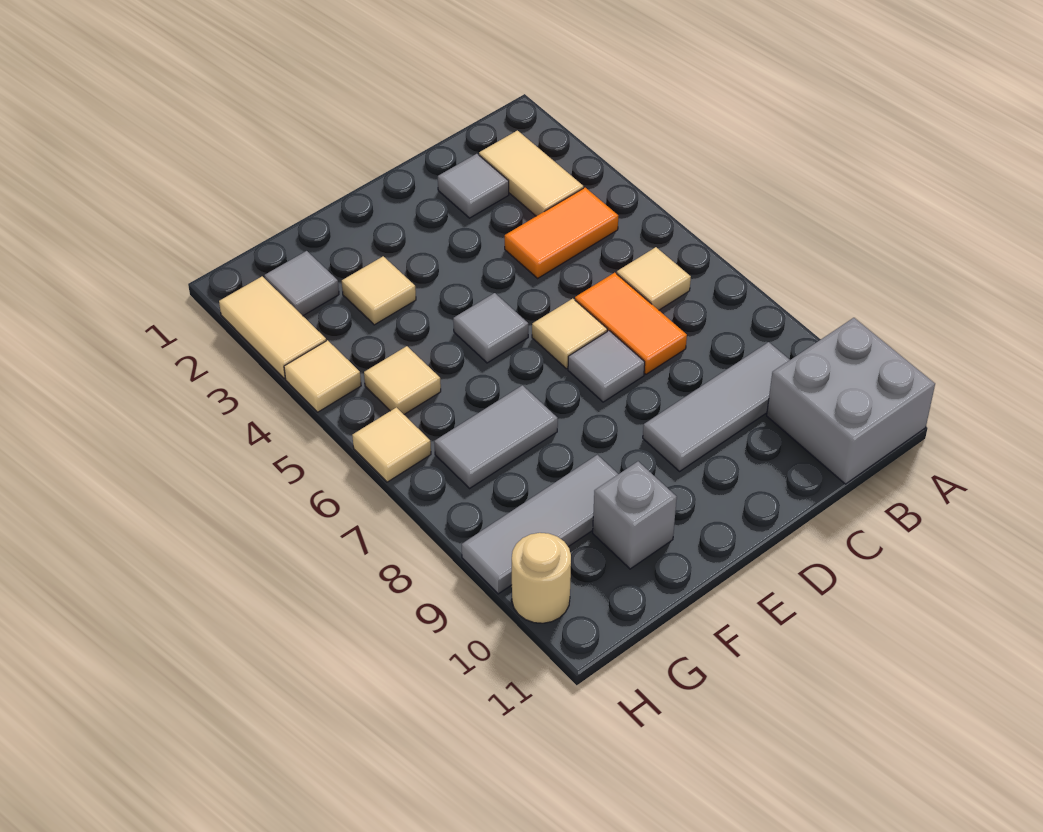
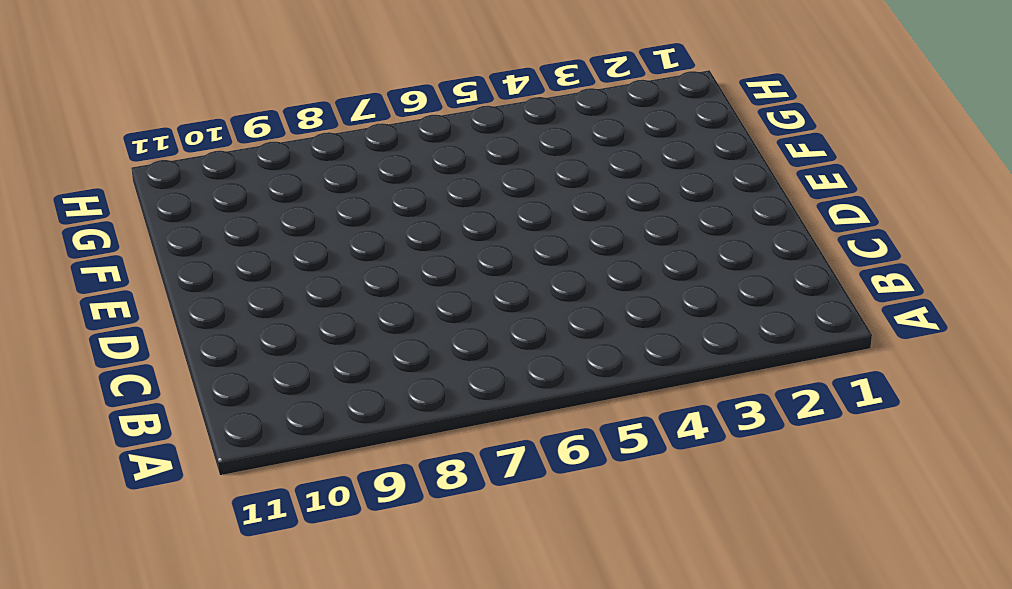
none -> grey 2x2 brick [767,318,935,484]
none -> tan 1x2 tile [479,131,584,216]
none -> orange 1x2 tile [505,188,618,278]

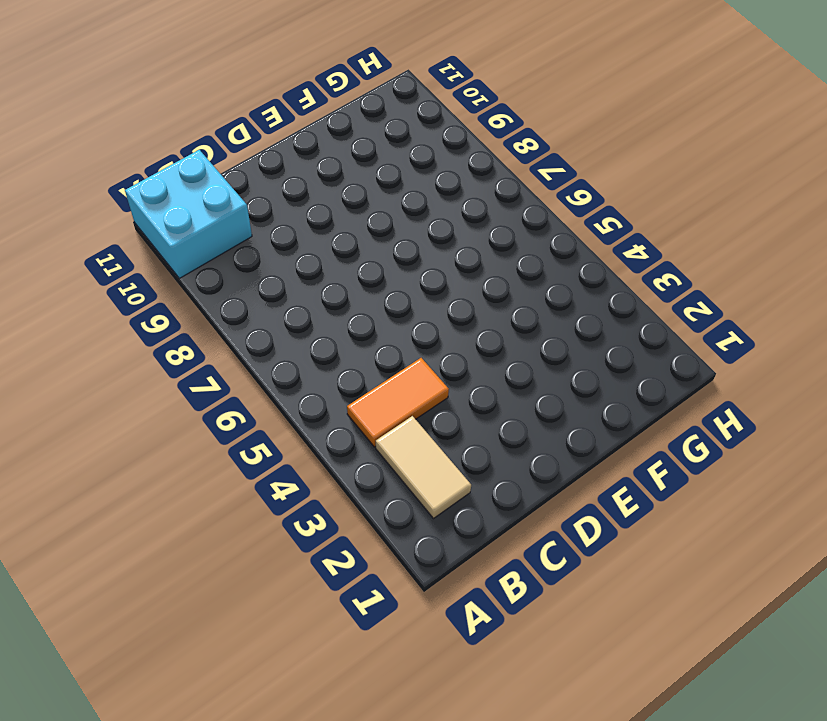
cyan 2x2 brick [125,150,252,278] -> grey 2x2 brick [767,318,935,484]
none -> tan 1x1 tile [617,247,691,310]
none -> grey 1x3 tile [643,342,790,471]
none -> grey 1x1 tile [438,154,509,218]

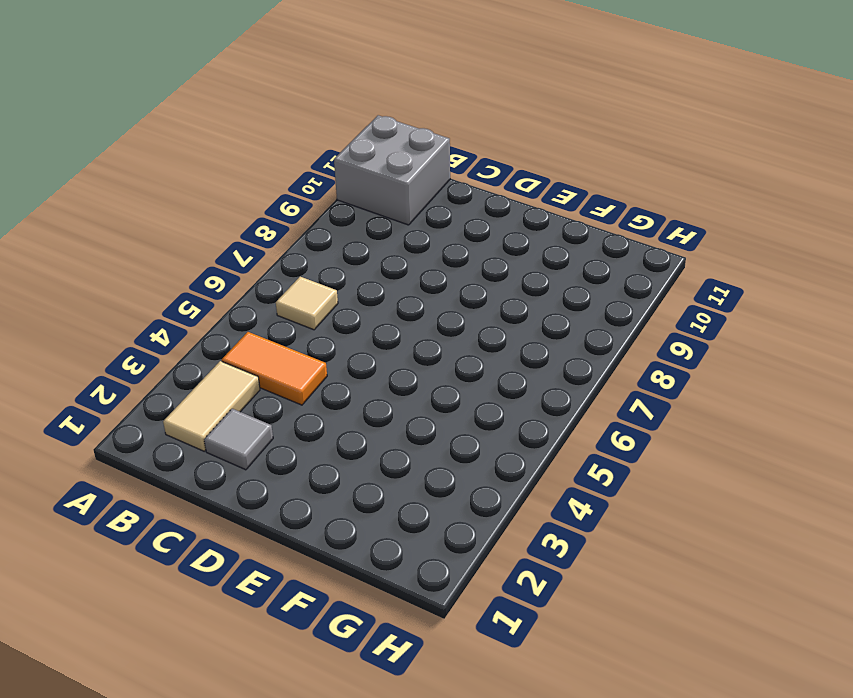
none -> grey 1x3 tile [643,342,790,471]
none -> orange 1x2 tile [575,273,687,374]
none -> tan 1x1 tile [532,299,607,369]

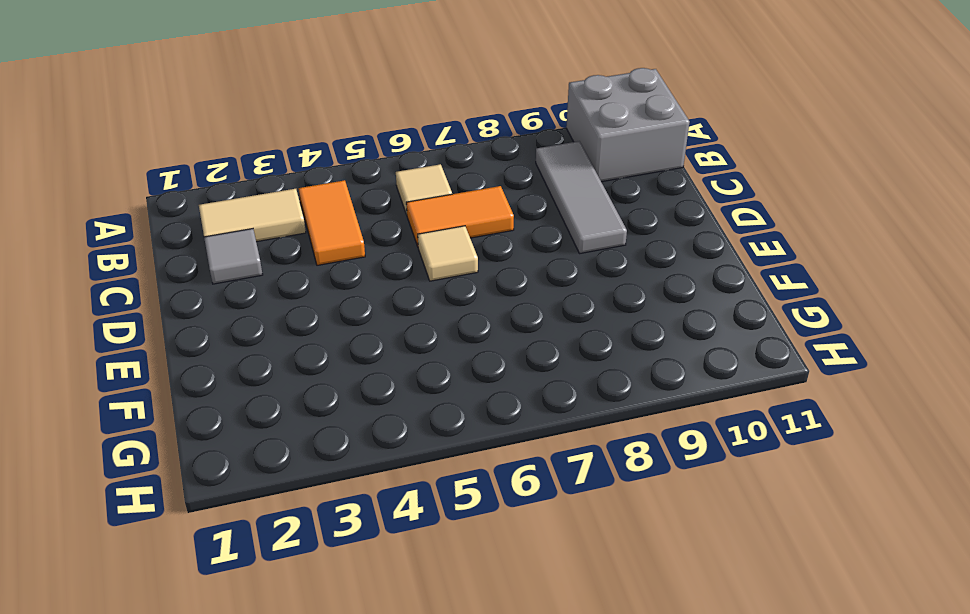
none -> grey 1x1 tile [568,331,645,402]
none -> grey 1x1 tile [453,293,528,363]
none -> tan 1x1 tile [342,256,416,325]

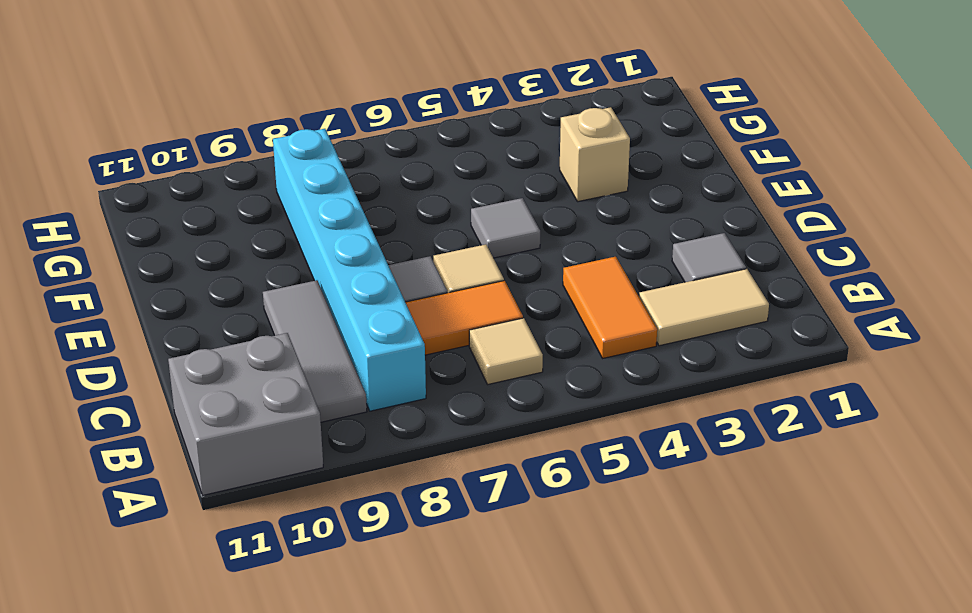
cyan 1x6 brick [273,129,426,411] -> none
tan 1x1 brick [560,107,630,202] -> tan 1x1 tile [342,256,416,325]
none -> grey 1x2 tile [434,385,558,488]
none -> grey 1x3 tile [462,455,618,594]
none -> grey 1x1 brick [593,461,677,569]

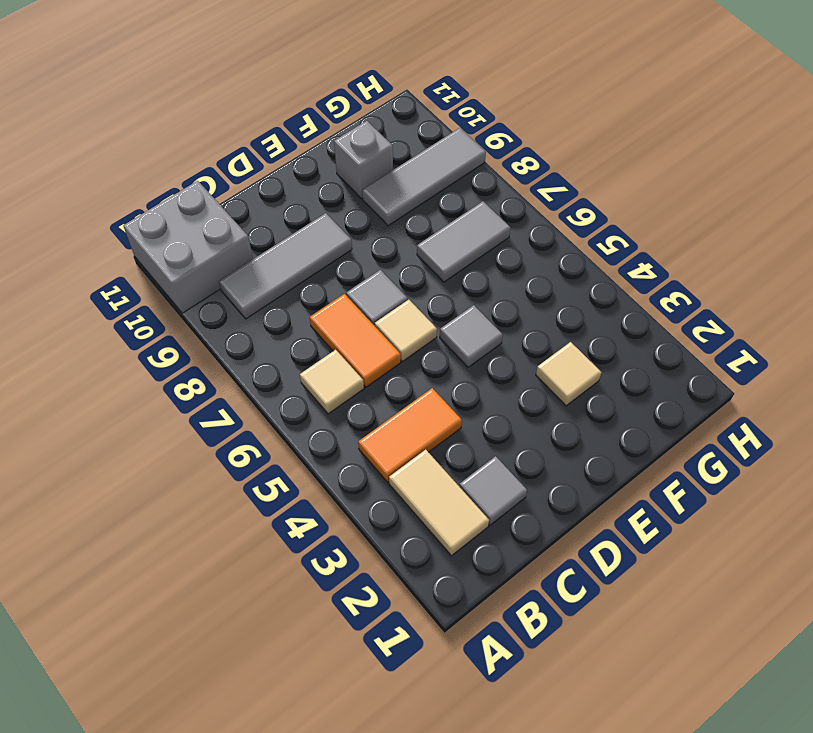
none -> grey 1x1 tile [264,251,339,316]
none -> tan 1x1 tile [364,346,441,414]
none -> tan 1x2 tile [219,276,326,379]

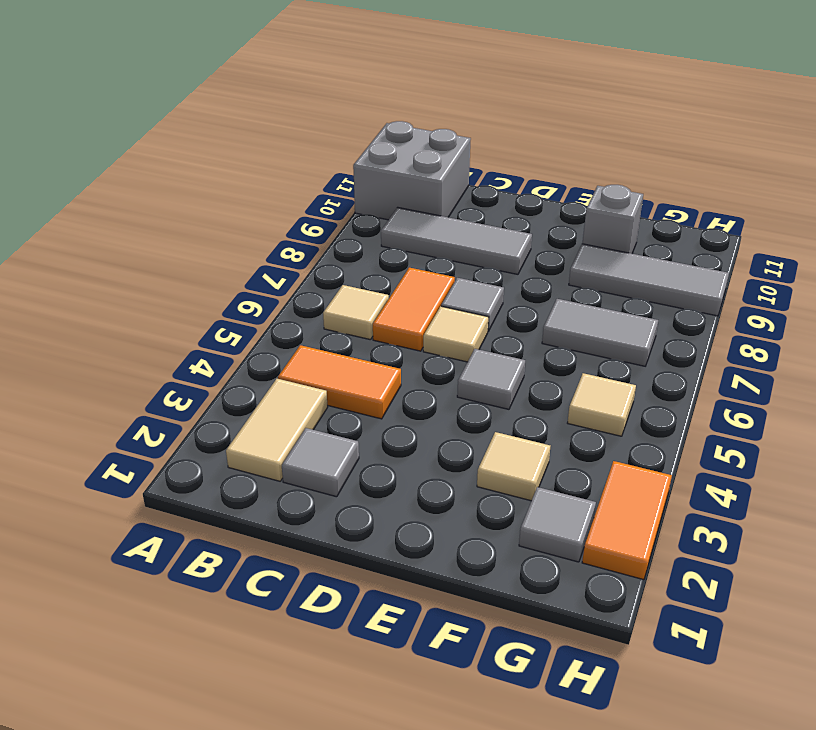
orange 1x2 tile [582,461,672,580] -> tan 1x2 tile [219,276,326,379]
none -> tan 1x1 tile [284,340,361,412]
none -> tan 1x1 tile [352,407,431,482]
none -> tan 1x1 round brick [512,533,571,623]

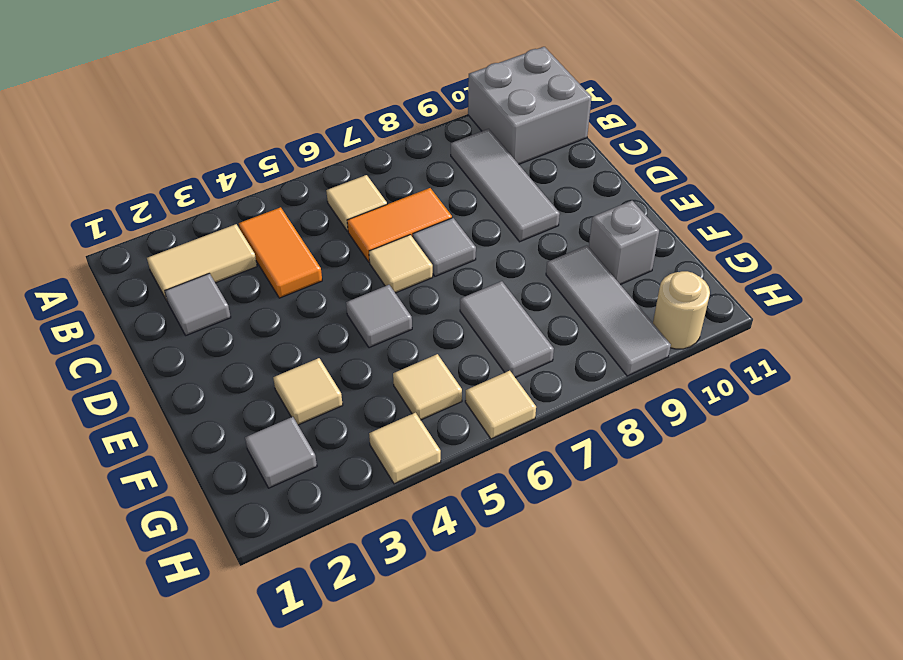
none -> tan 1x2 tile [219,276,326,379]

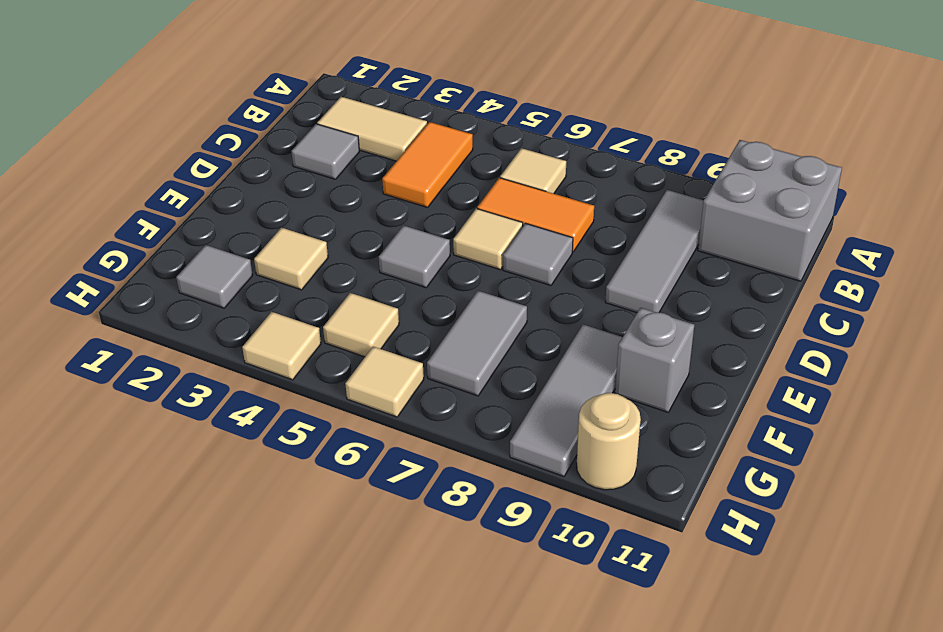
none -> tan 1x2 tile [219,276,326,379]

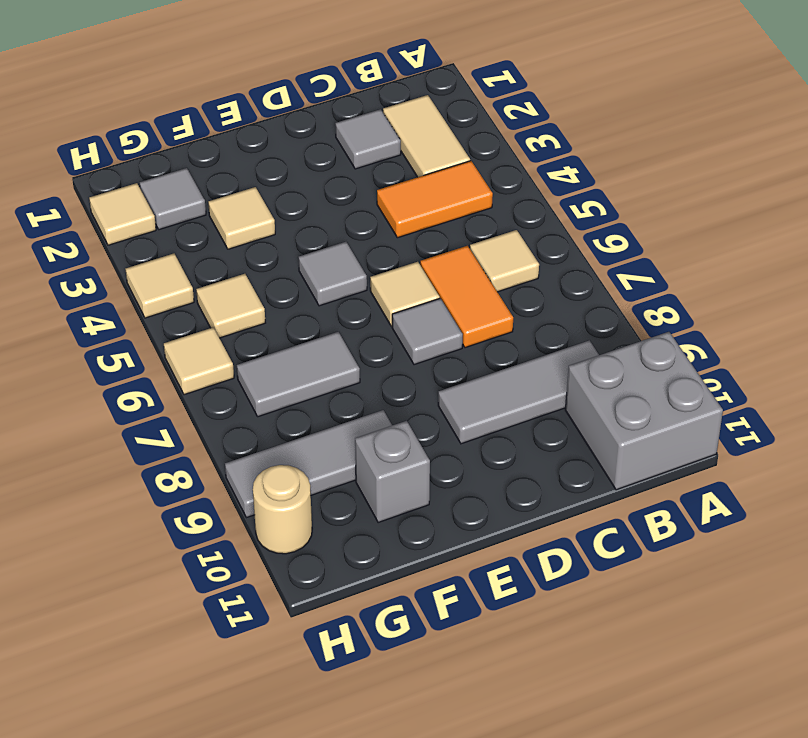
tan 1x1 tile [89,183,156,245] -> tan 1x2 tile [219,276,326,379]

